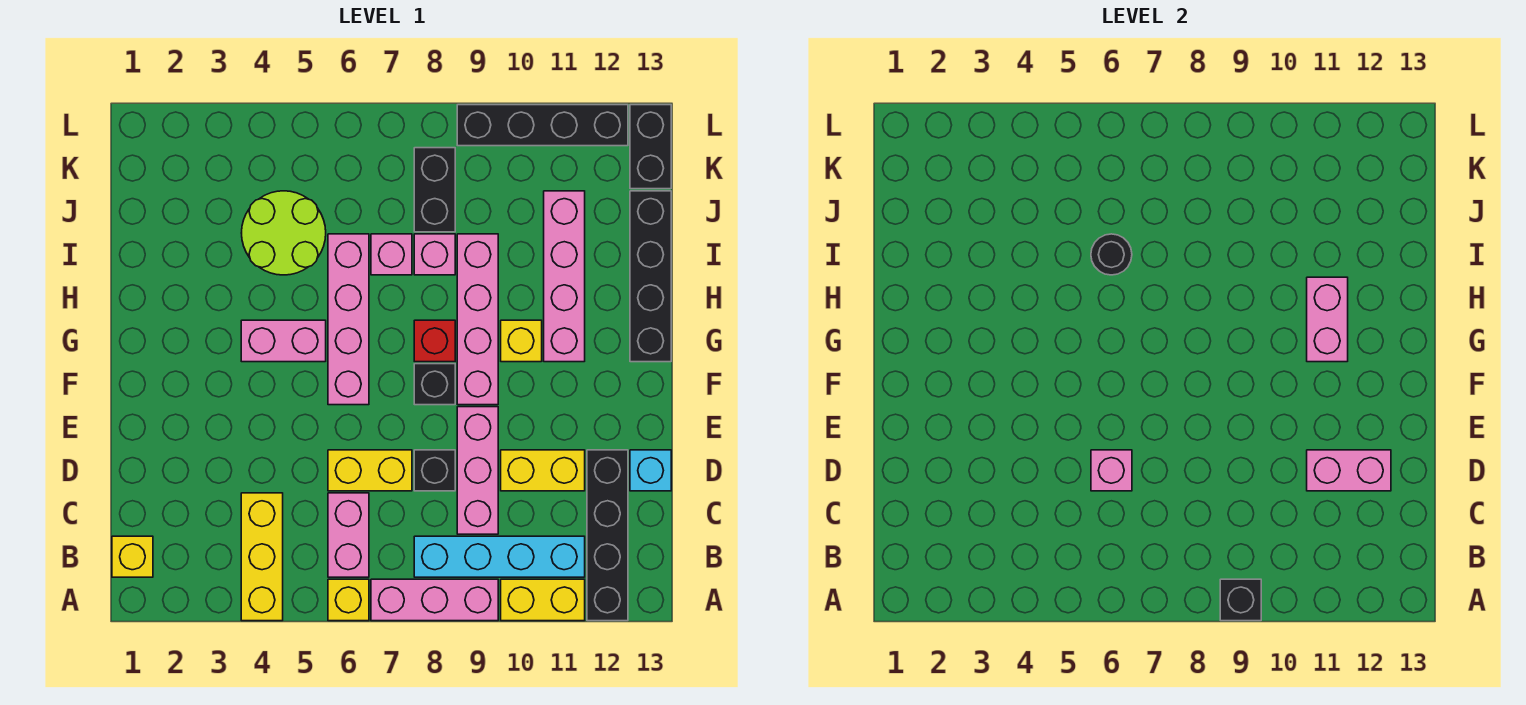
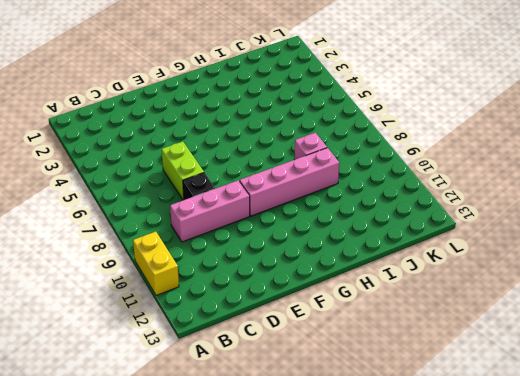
lime 1x2 brick [162,141,204,200] -> yellow 1x2 brick [328,450,412,491]
none -> yellow 1x3 brick [241,493,283,621]
none -> yellow 1x1 brick [328,579,369,621]
none -> pink 1x3 brick [371,579,498,621]
none -> black 1x4 brick [587,450,628,621]

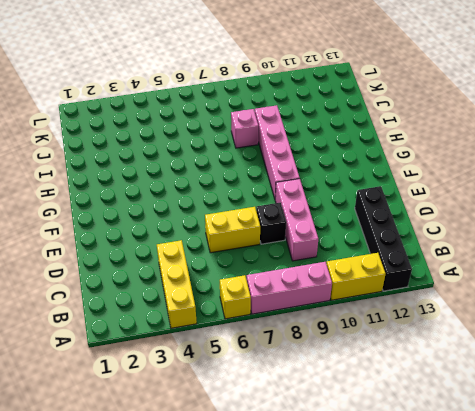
none -> yellow 1x1 brick [112,536,153,577]
none -> pink 1x2 brick [328,493,369,577]
none -> cyan 1x4 brick [414,536,585,577]
none -> yellow 1x2 brick [501,450,585,491]

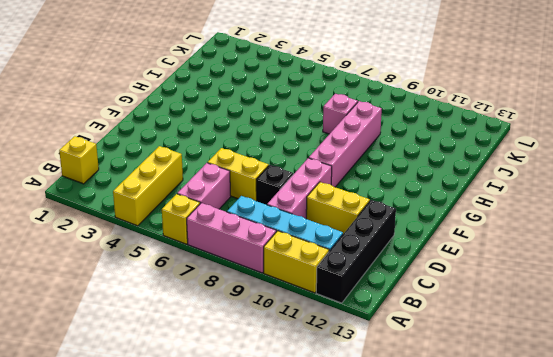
none -> cyan 1x1 brick [630,450,671,491]
none -> pink 1x4 brick [328,234,369,405]
none -> black 1x1 brick [414,364,455,405]
none -> pink 1x2 brick [241,320,326,362]

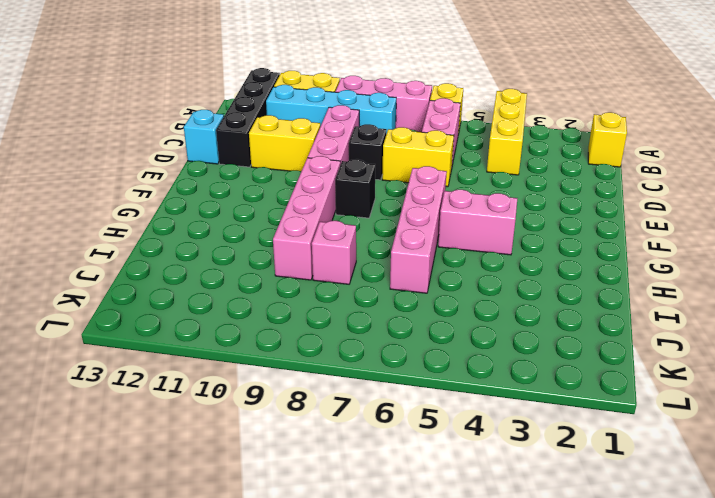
none -> red 1x1 brick [414,320,455,362]
none -> yellow 1x1 brick [501,320,542,362]
none -> pink 1x4 brick [544,191,585,362]
none -> black 1x4 brick [630,191,671,362]

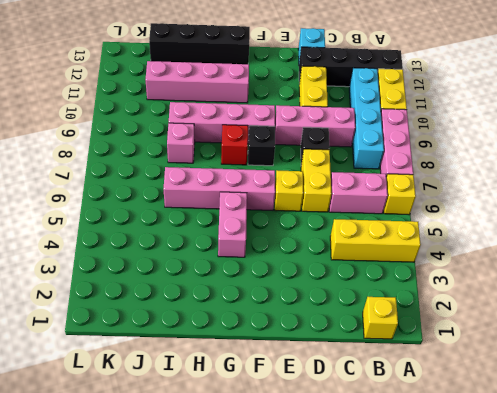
yellow 1x1 brick [275,170,303,211] -> yellow 1x1 brick moved to [501,320,542,362]
none -> lime 2x2 round brick [242,191,326,275]
none -> pink 1x1 brick [371,234,412,275]
none -> black 1x2 brick [414,148,455,232]
none -> black 1x2 brick [630,105,671,189]

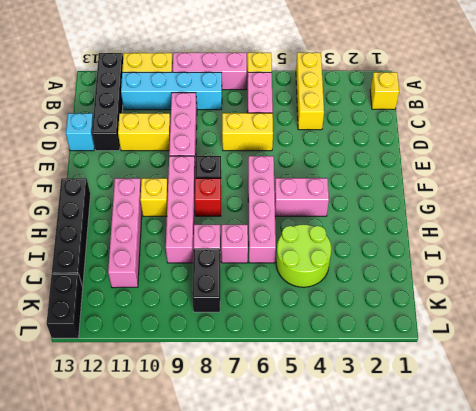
none -> black 1x1 brick [414,450,455,491]
none -> black 1x4 brick [457,105,628,146]
none -> black 1x1 brick [1220,579,1261,621]
none -> pink 1x1 brick [1091,450,1132,491]

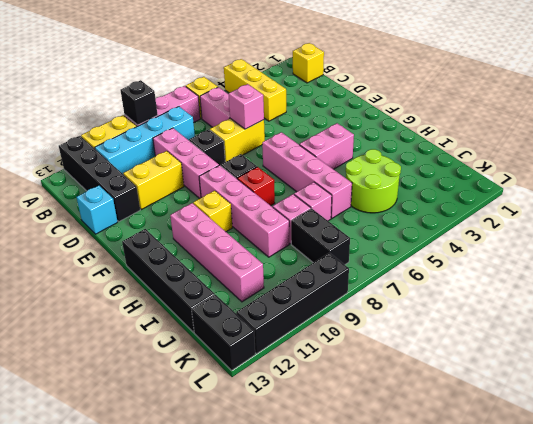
none -> pink 1x2 brick [1307,450,1391,491]
none -> pink 1x2 brick [1307,277,1348,362]
none -> black 1x1 round brick [1091,234,1132,275]

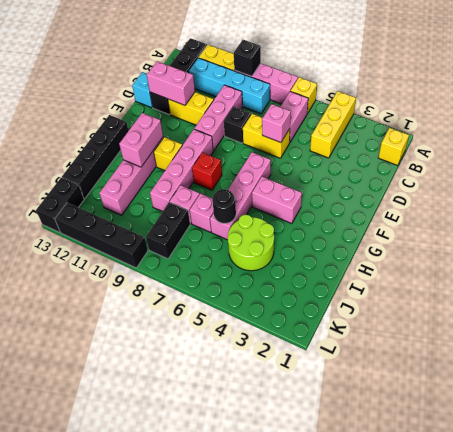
none -> black 1x1 brick [414,364,455,405]

